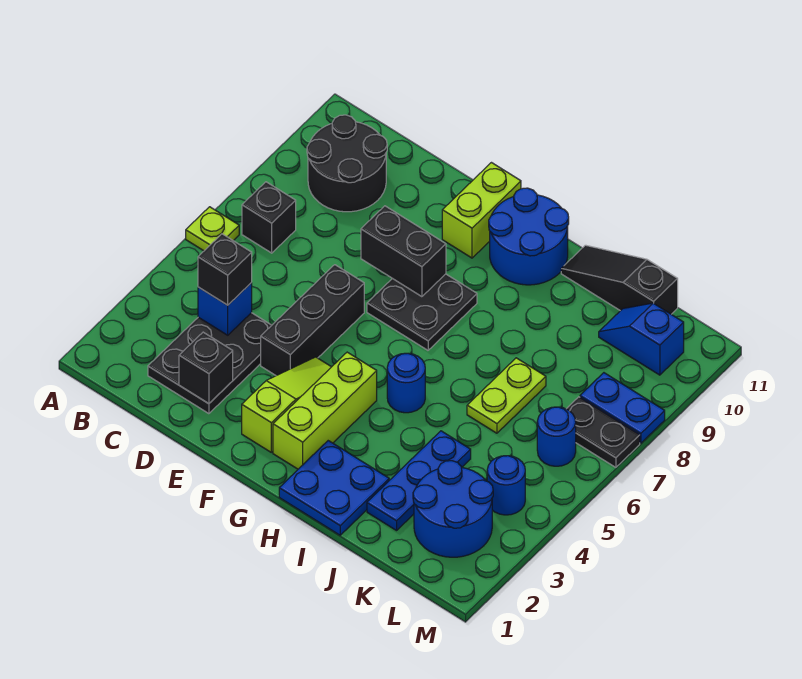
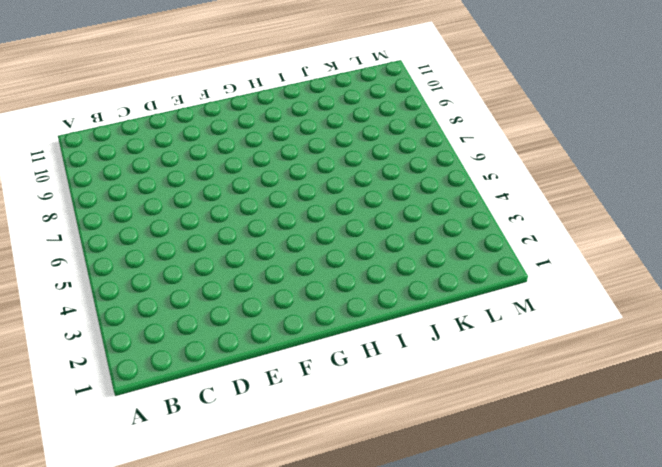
none -> lime 1x1 plate [186,207,239,251]
none -> black 1x1 brick [242,182,296,253]
none -> black 2x2 round brick [307,115,387,212]

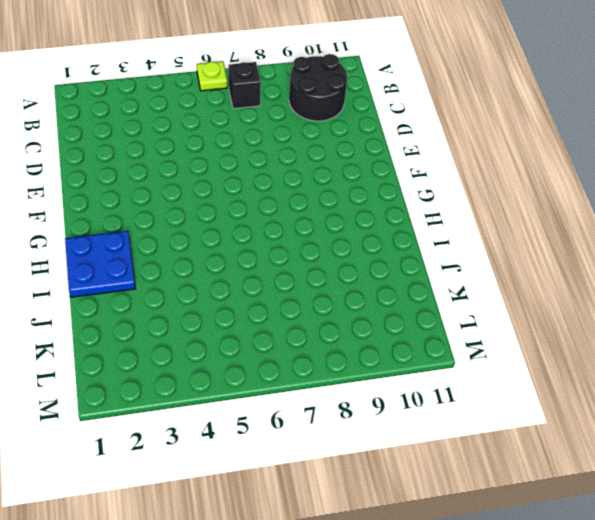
none -> black 2x3 plate [148,313,272,414]
none -> black 1x3 brick [261,265,364,376]
none -> lime 1x3 slope [242,357,331,452]

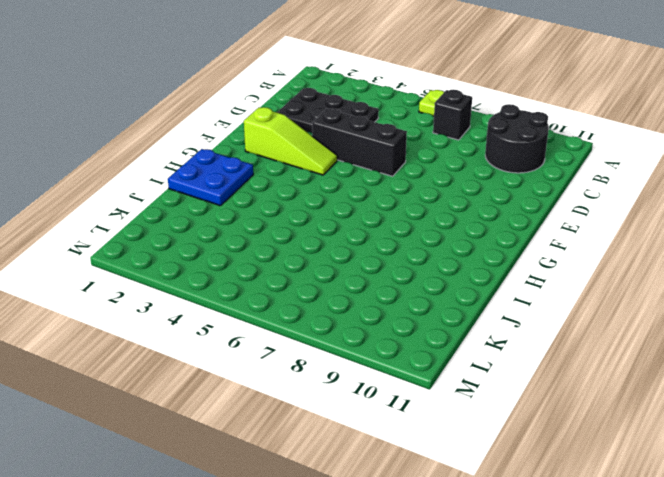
none -> black 2x2 plate [367,274,477,350]
none -> lime 1x2 brick [442,163,521,258]
none -> lime 1x3 brick [273,352,377,469]

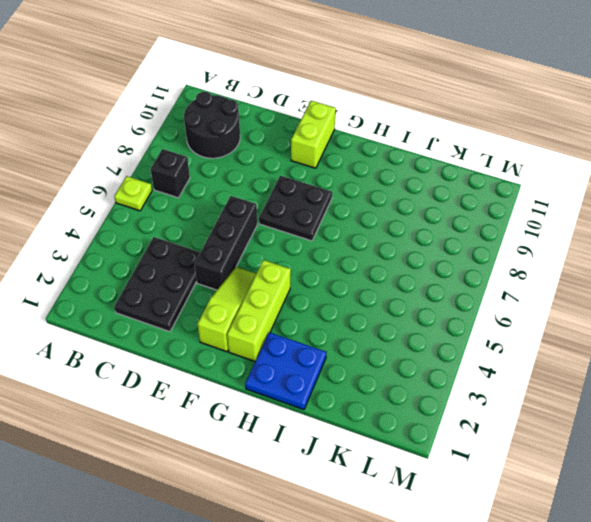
none -> blue 2x2 round brick [489,188,569,285]
none -> blue 1x1 round brick [387,353,425,413]
none -> black 1x3 slope [561,245,678,314]

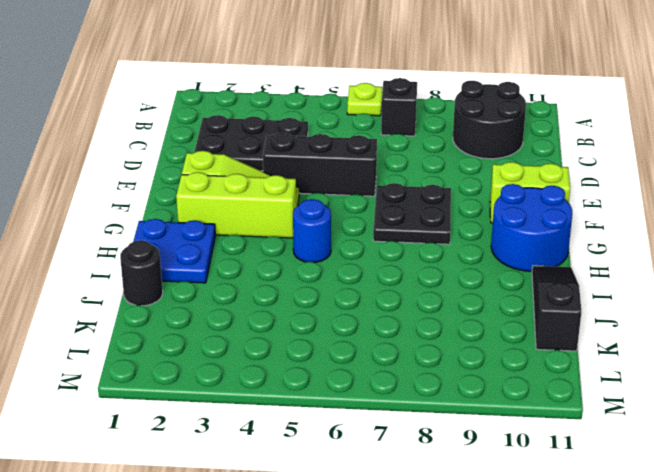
black 1x1 round brick [120,240,163,306] -> none
none -> blue 1x3 plate [367,431,471,531]
none -> lime 1x2 plate [467,358,546,433]
none -> blue 2x2 round brick [413,461,493,557]

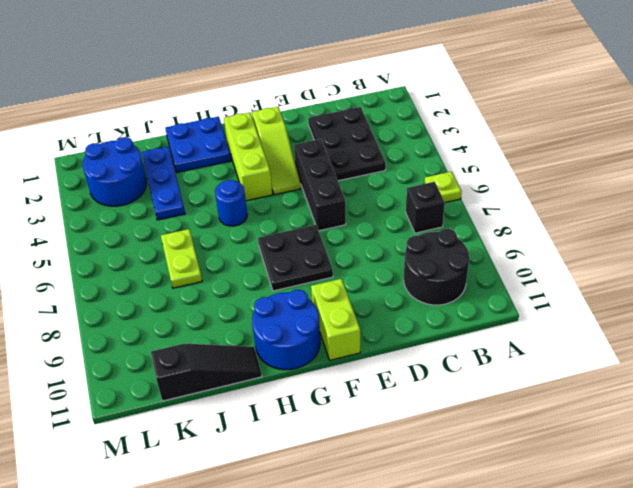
none -> blue 1x2 slope [599,303,684,375]
none -> blue 1x1 round brick [487,456,525,515]
none -> blue 1x1 round brick [537,407,576,466]

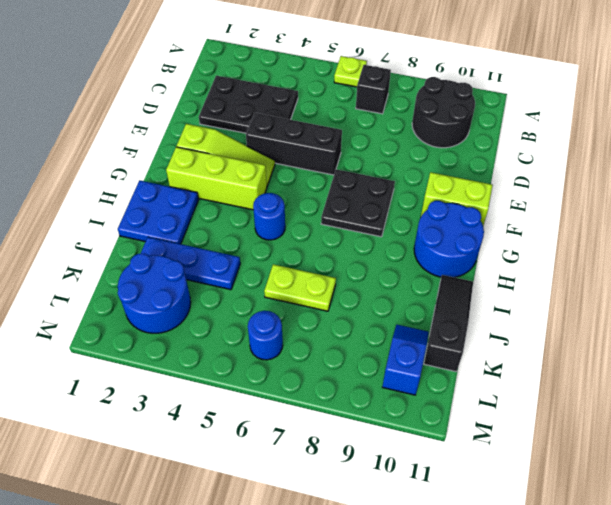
none -> blue 1x1 round brick [487,456,525,515]
none -> black 1x2 plate [567,397,640,467]
none -> blue 1x2 plate [580,373,665,443]

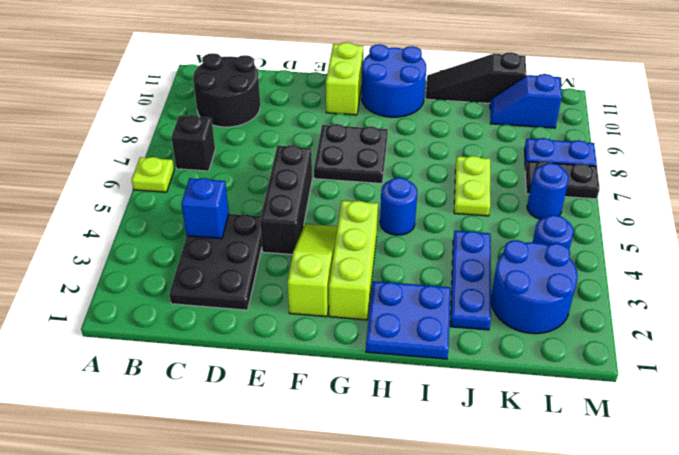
none -> black 1x1 brick [179,332,233,404]
none -> black 1x2 brick [361,206,446,297]
none -> black 1x1 brick [198,234,252,305]

